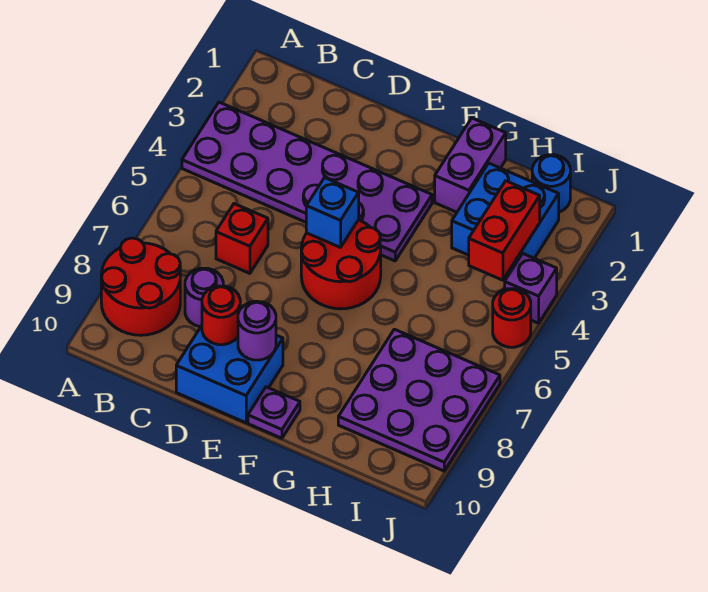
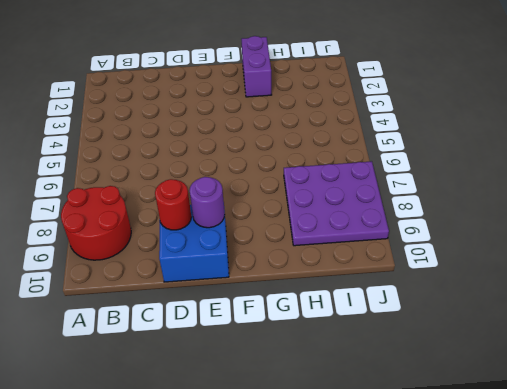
none -> purple 2x6 plate [182,102,432,261]
none -> red 1x1 brick [216,204,268,273]
none -> purple 1x1 round brick [185,268,223,327]

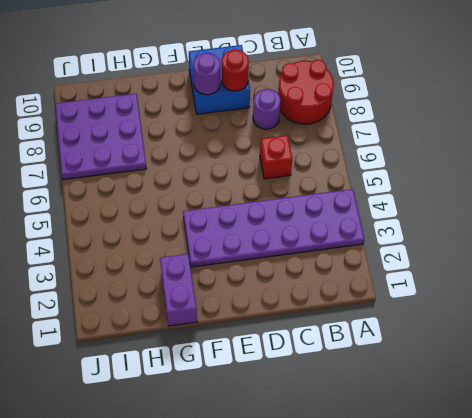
none -> red 2x2 round brick [301,220,381,309]
none -> purple 1x1 plate [248,387,300,438]
none -> blue 2x2 brick [452,163,559,273]

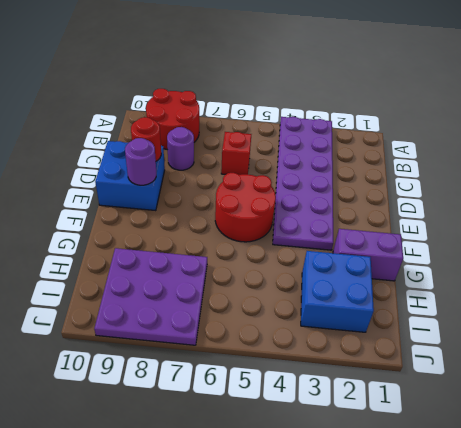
none -> purple 1x1 plate [248,387,300,438]
none -> blue 1x1 round brick [532,155,570,212]
none -> purple 1x1 brick [505,254,557,323]

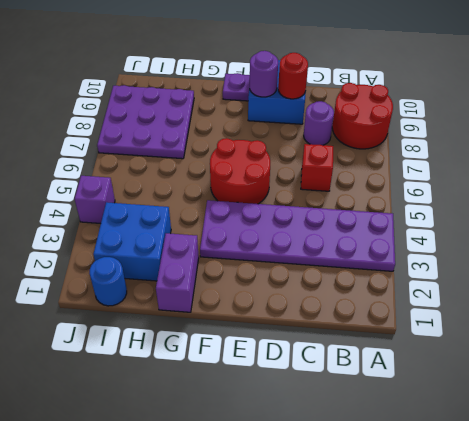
none -> red 1x1 round brick [493,289,531,347]
none -> blue 1x1 brick [306,178,359,248]
none -> red 1x2 brick [469,181,540,280]

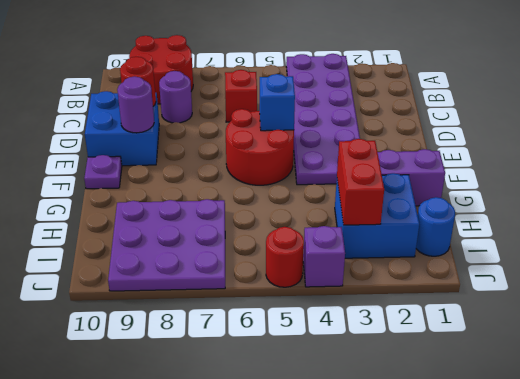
red 1x2 brick [337,139,384,225] -> red 1x2 brick turned to [469,181,540,280]

